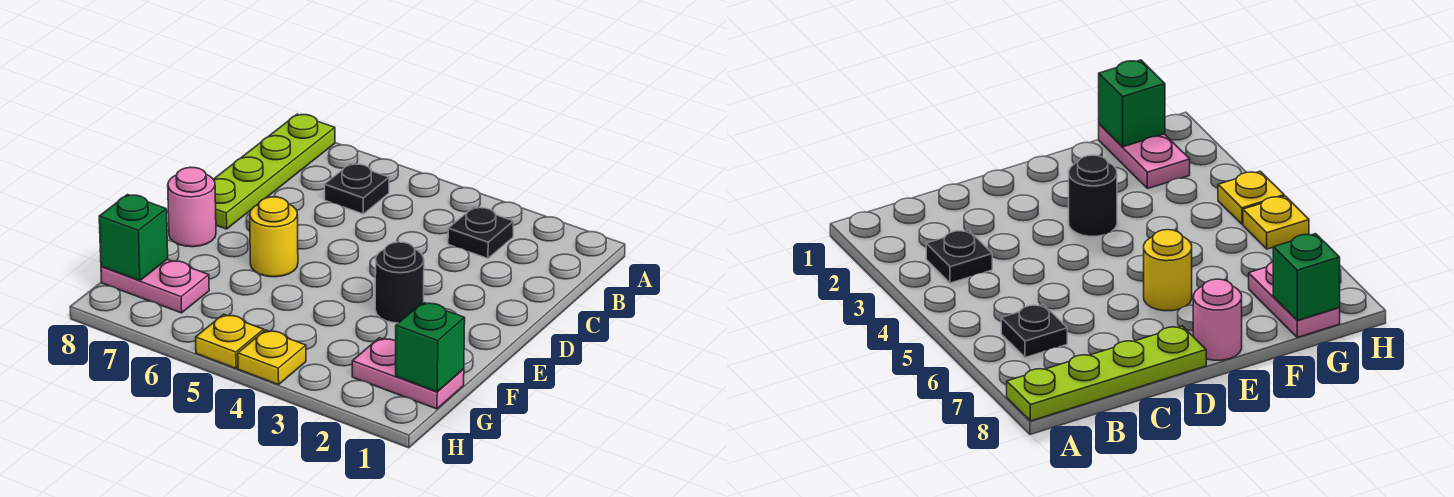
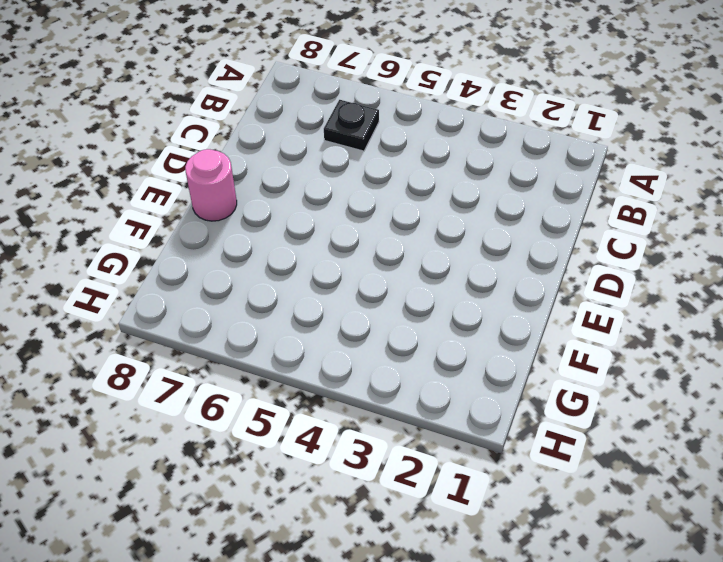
none -> lime 1x4 plate [213,114,335,229]
none -> black 1x1 plate [448,207,513,258]
none -> black 1x1 round brick [375,242,424,323]

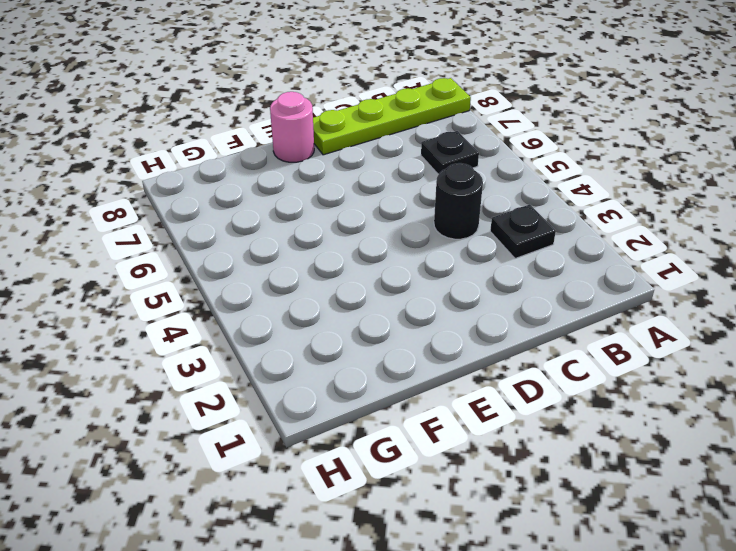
black 1x1 round brick [434,163,483,239] -> black 1x1 round brick moved to [375,242,424,323]
none -> yellow 1x1 round brick [250,197,298,277]
none -> pink 1x2 plate [352,338,464,409]
none -> pink 1x2 plate [101,259,209,313]

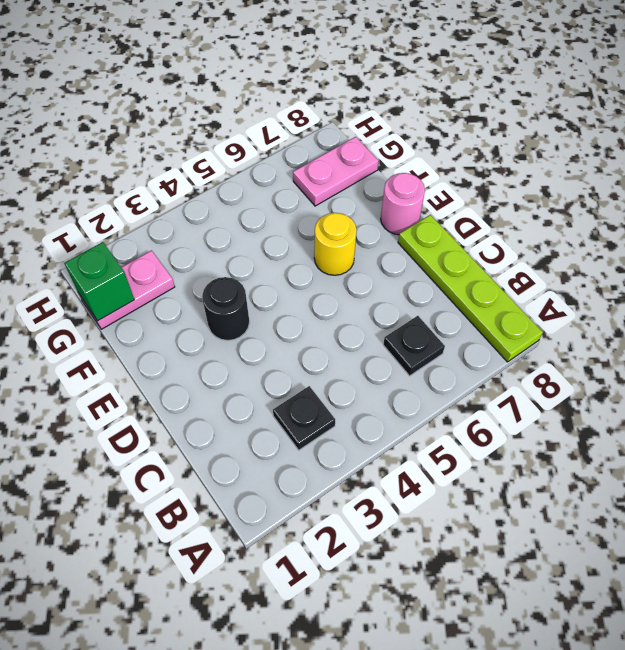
none -> yellow 1x1 plate [238,330,306,385]
none -> yellow 1x1 plate [196,314,264,368]
none -> green 1x1 brick [99,195,168,281]

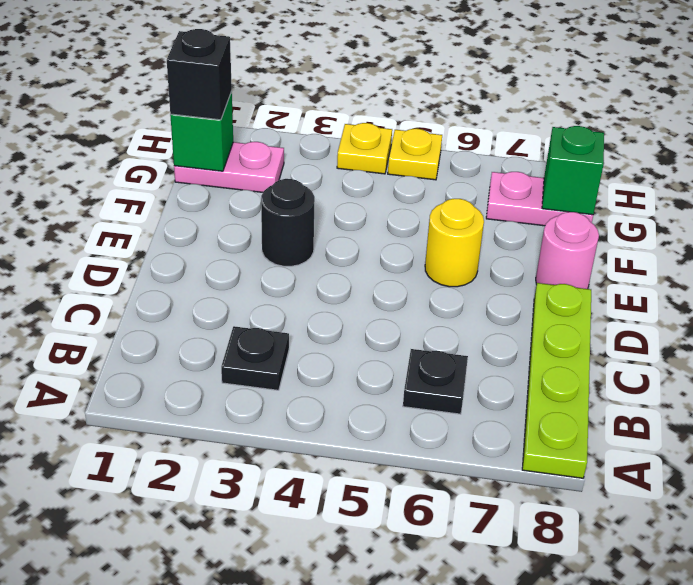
black 1x1 brick [167,29,232,120] -> none

